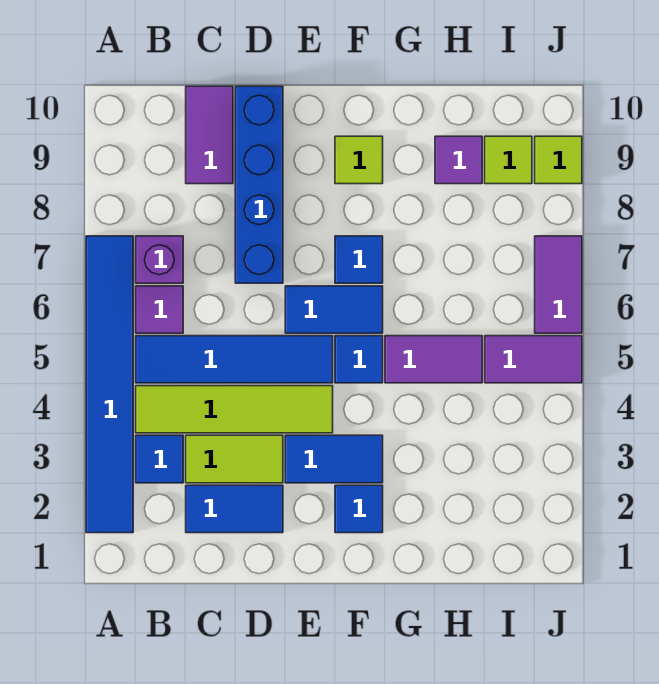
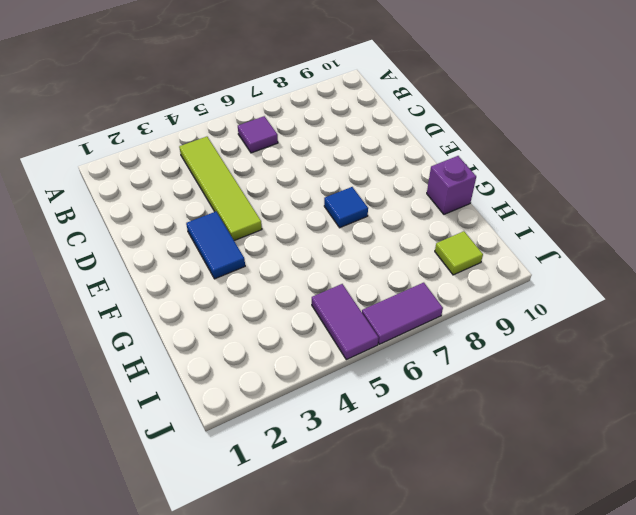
purple 1x1 brick [427,156,476,214] -> purple 1x1 brick moved to [136,236,183,283]
none -> blue 1x6 tile [86,236,133,533]
none -> blue 1x1 tile [136,435,183,483]
none -> blue 1x4 tile [136,336,333,383]

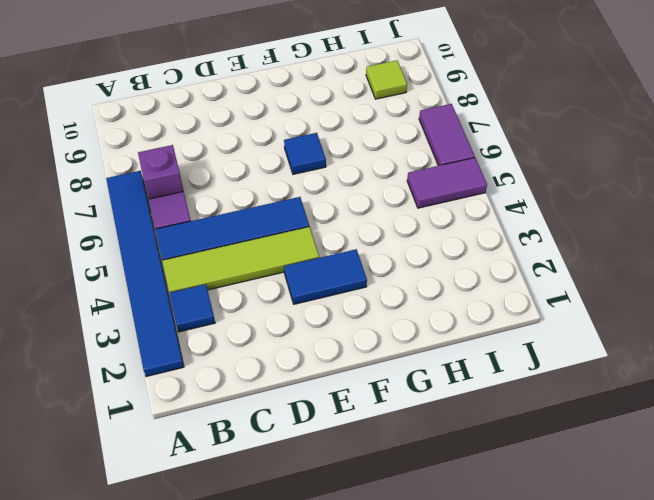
none -> blue 1x2 tile [186,485,283,533]
none -> lime 1x2 tile [186,435,283,483]
none -> purple 1x2 tile [186,86,233,184]

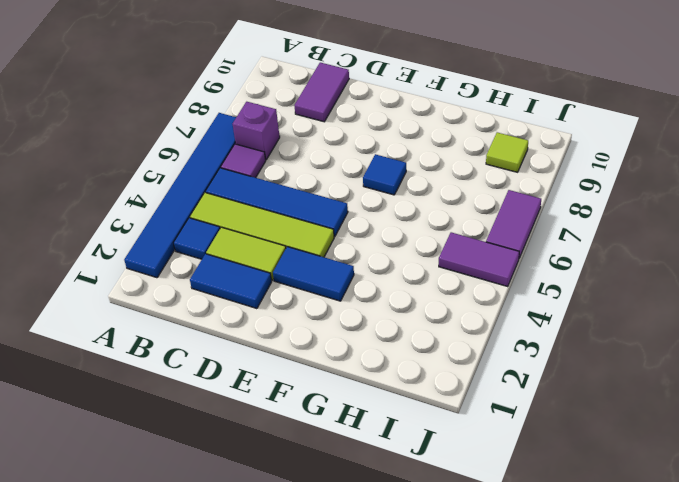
none -> blue 1x4 brick [235,86,283,283]
none -> blue 1x2 tile [285,286,383,333]
none -> blue 1x1 tile [335,485,383,533]

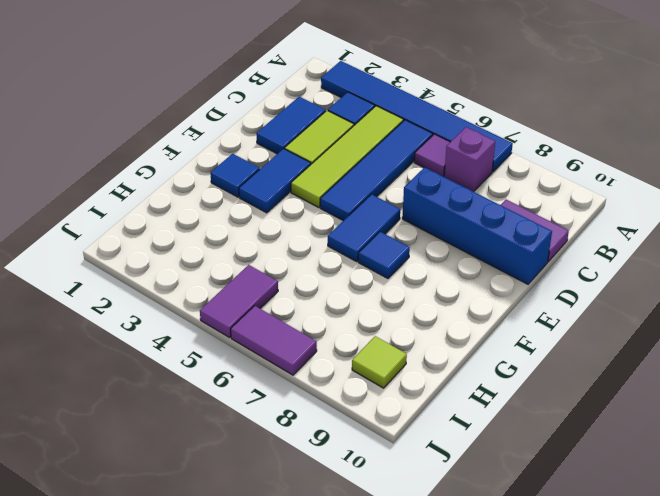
none -> blue 1x1 tile [335,336,383,383]
none -> lime 1x1 tile [335,136,383,184]
none -> purple 1x2 tile [385,336,482,383]

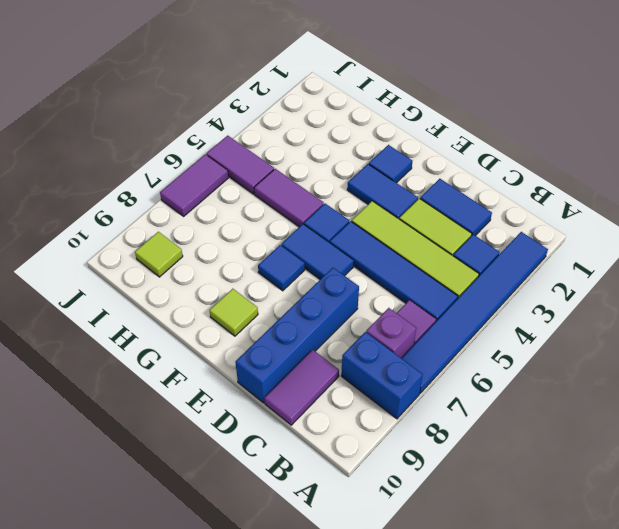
blue 1x2 brick [341,332,423,419] -> none
none -> purple 1x1 tile [435,136,482,184]
none -> lime 1x1 tile [535,136,582,184]

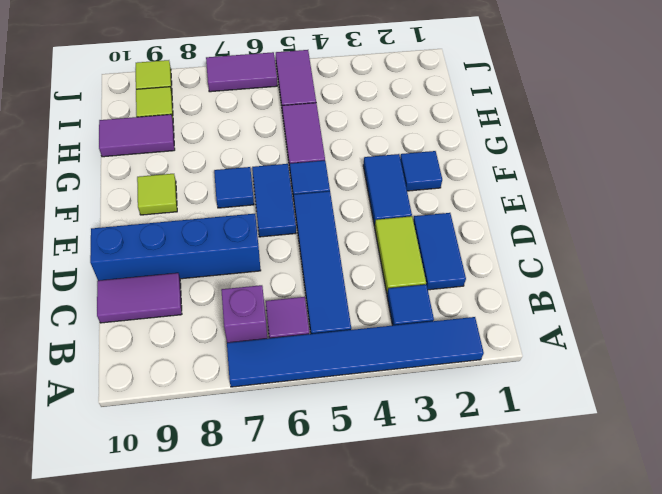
purple 1x2 tile [99,114,175,157] -> purple 1x1 tile [435,136,482,184]
none -> lime 1x4 tile [136,386,333,433]

